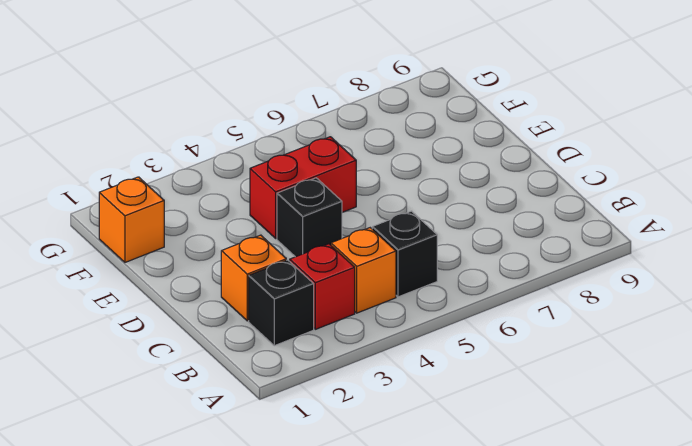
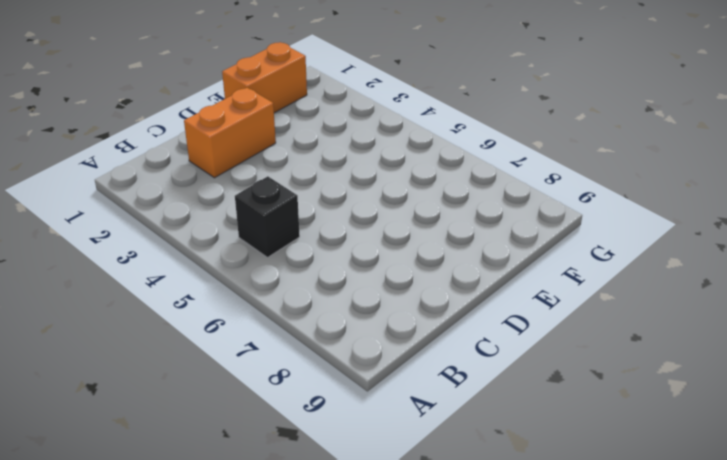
orange 1x2 brick [184,88,276,178] -> orange 1x1 brick [221,235,286,321]
orange 1x2 brick [222,42,307,113] -> orange 1x1 brick [99,177,164,262]
none -> black 1x1 brick [249,260,314,346]
none -> red 1x1 brick [290,244,355,329]

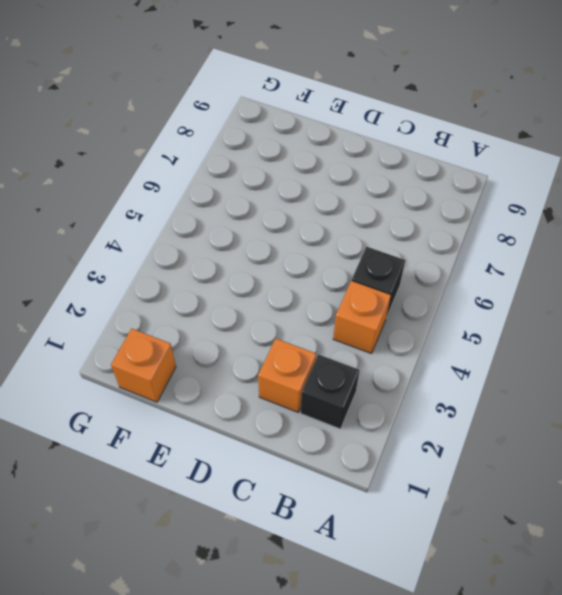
none -> red 1x1 brick [290,244,355,329]
none -> black 1x1 brick [277,178,342,257]

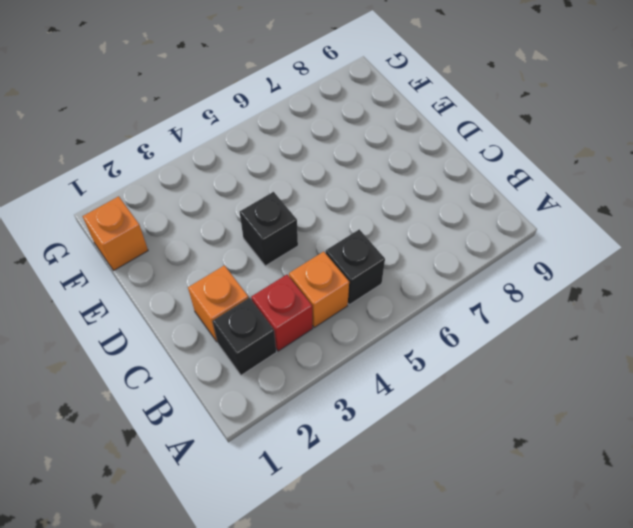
none -> red 1x2 brick [250,137,356,238]

